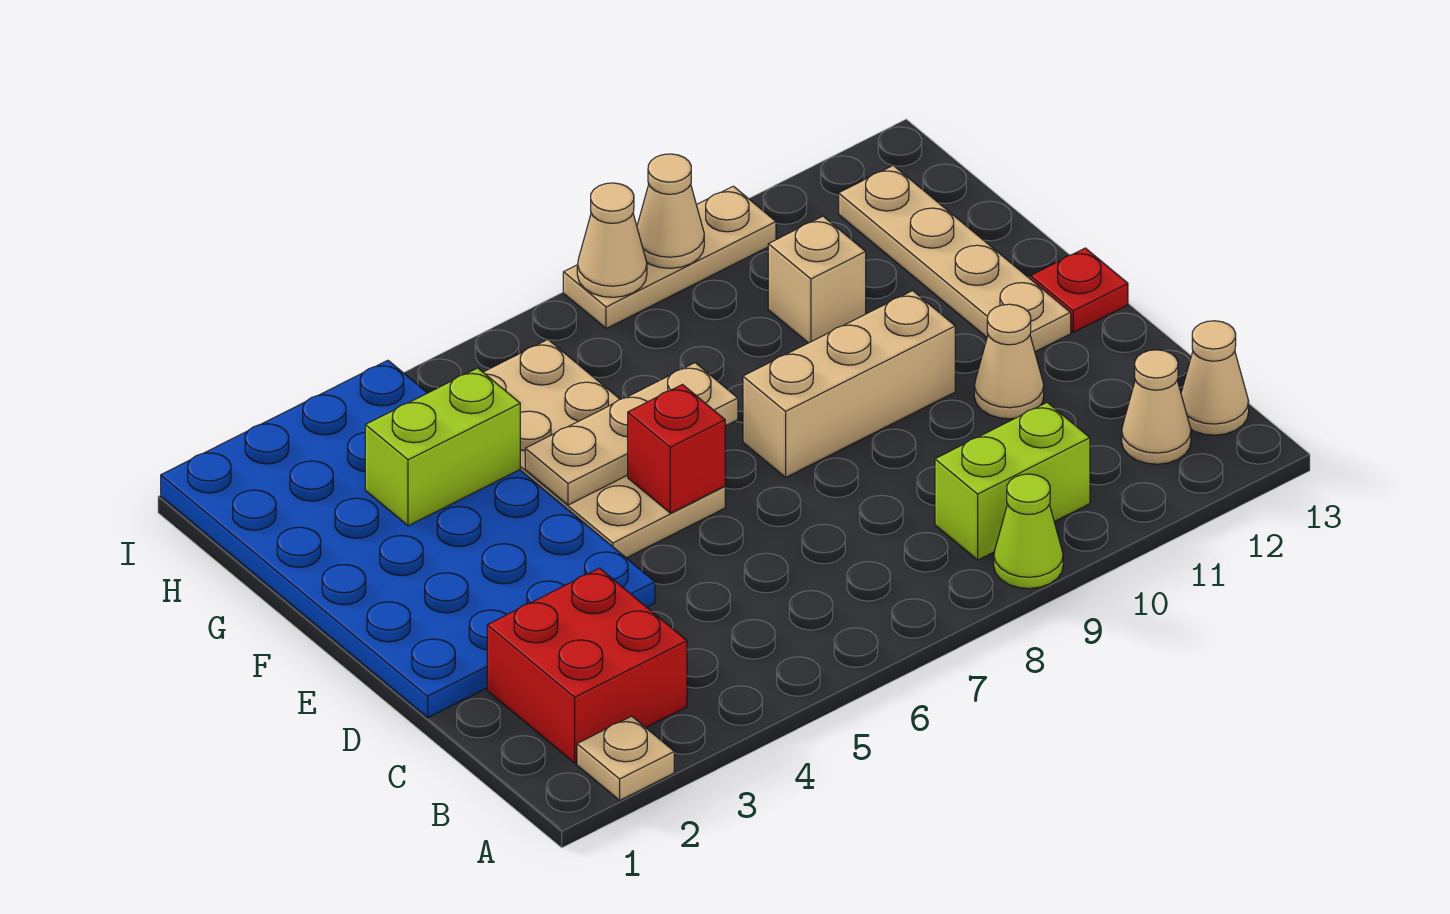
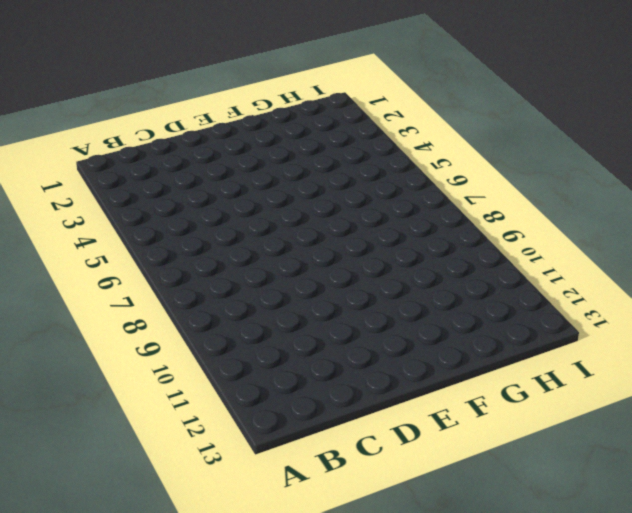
none -> tan 1x1 plate [577,716,674,800]
none -> lime 1x1 cone [994,474,1063,589]
none -> red 2x2 brick [487,568,687,763]

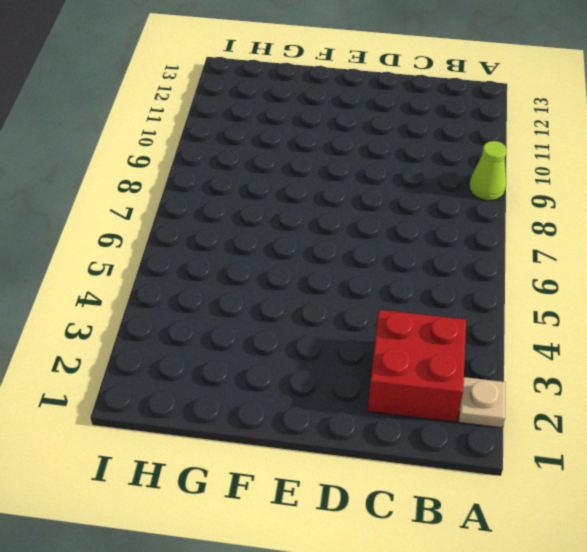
none -> lime 1x2 brick [935,402,1090,560]
none -> tan 1x1 cone [1122,350,1191,464]
none -> tan 1x1 cone [1181,321,1249,435]

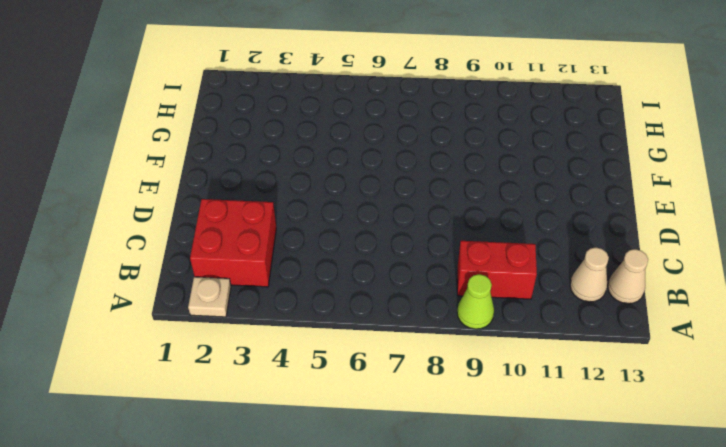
red 1x2 brick [457,241,537,299] -> lime 1x2 brick [935,402,1090,560]
none -> blue 4x6 plate [161,360,655,718]
none -> tan 1x1 cone [974,304,1044,419]
none -> tan 2x4 plate [483,340,725,558]

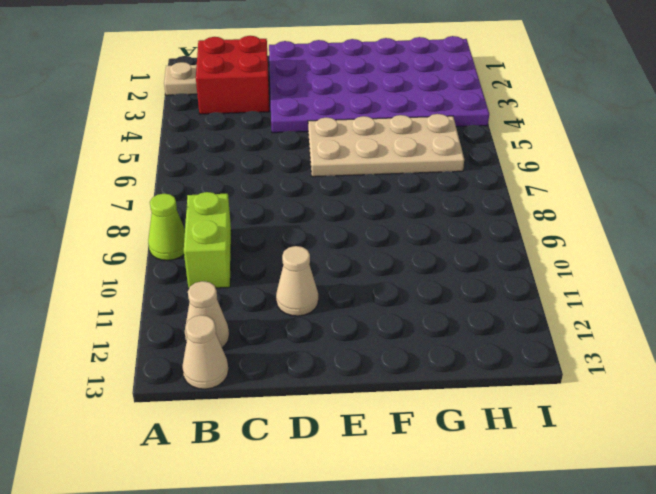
purple 4x6 plate [269,36,489,133] -> blue 4x6 plate [161,360,655,718]
none -> tan 1x3 brick [743,291,955,477]
none -> tan 1x4 plate [839,165,1071,352]
none -> red 1x1 plate [1031,248,1128,332]

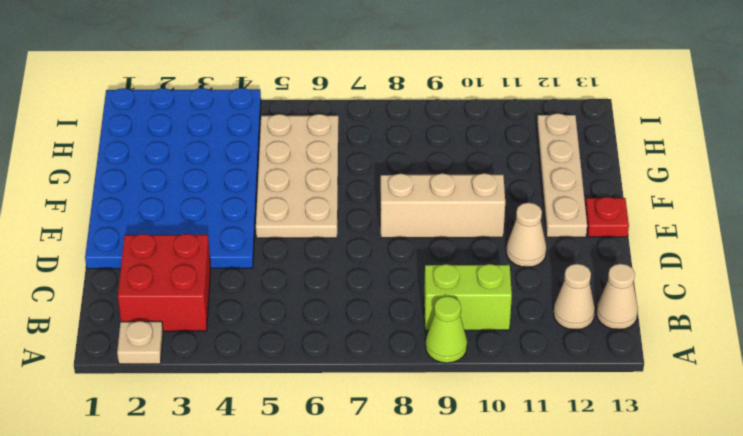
none -> tan 1x1 brick [768,216,866,343]
none -> tan 1x3 plate [563,186,776,329]
none -> red 1x1 brick [628,385,725,513]

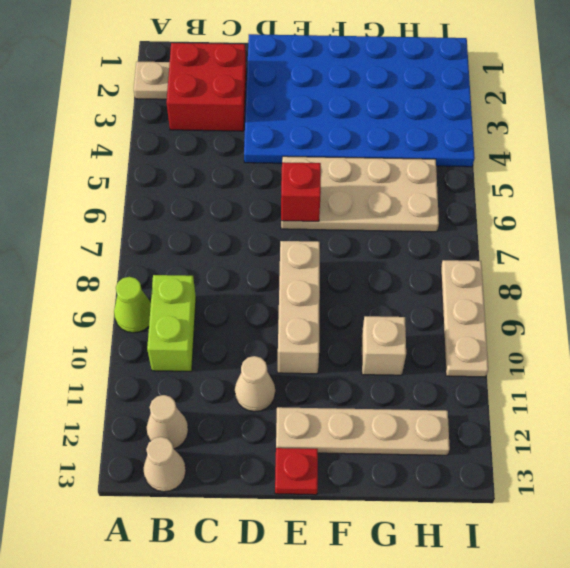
none -> tan 1x3 plate [525,363,738,505]
none -> lime 1x2 brick [365,368,520,526]
none -> tan 1x1 cone [577,183,647,297]

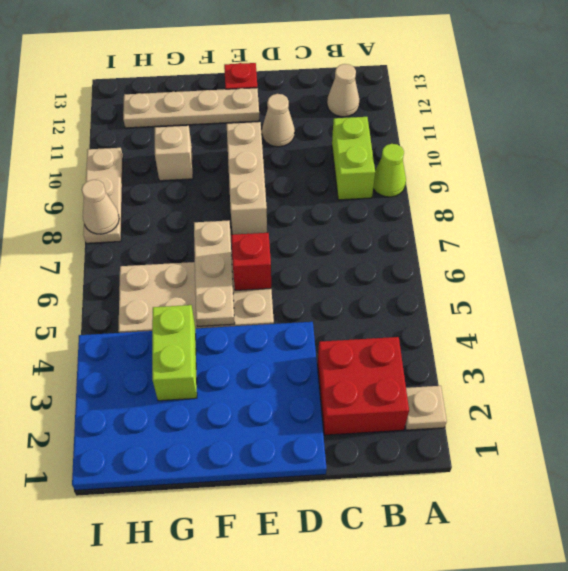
none -> tan 1x1 cone [1181,321,1249,435]
none -> tan 1x1 cone [637,154,704,268]

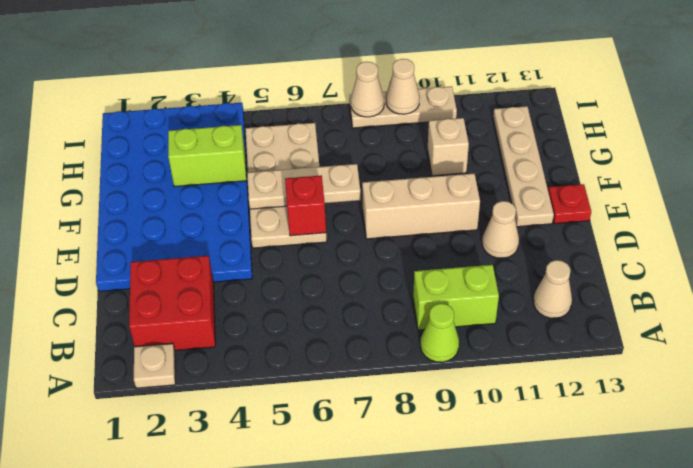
none -> tan 1x1 cone [1181,321,1249,435]

